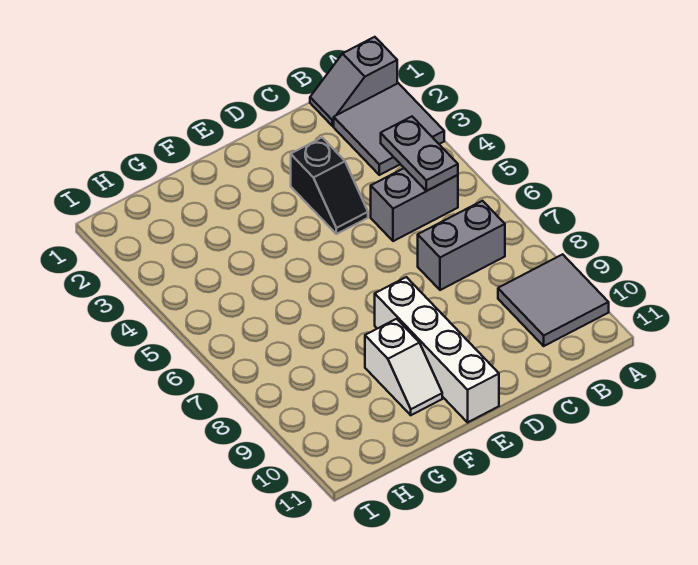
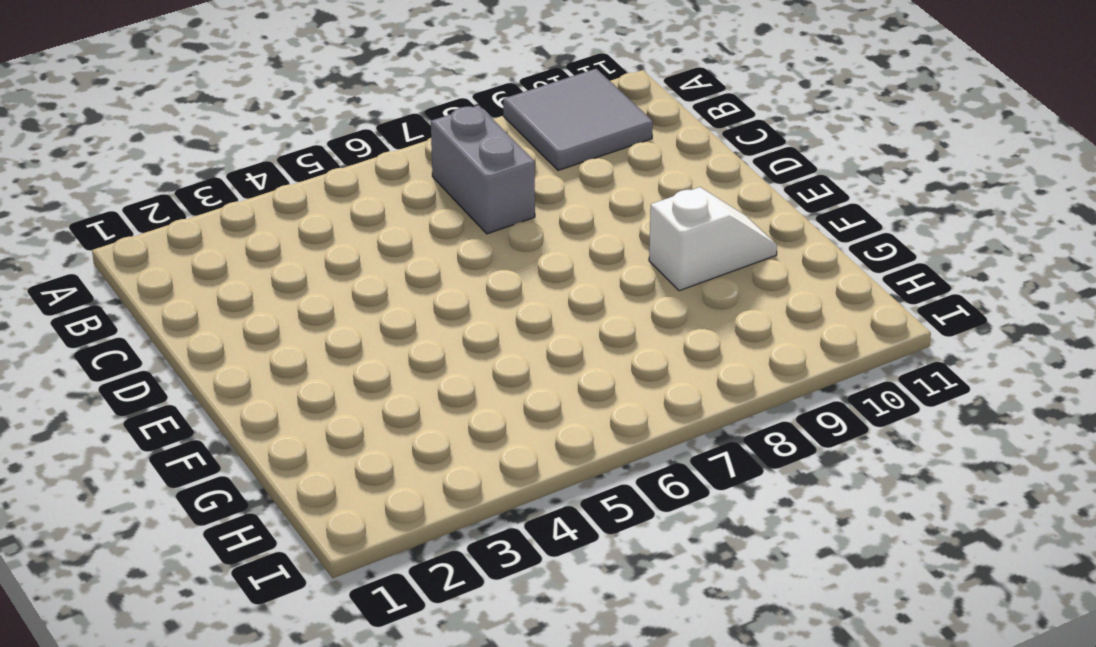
none -> grey 1x2 slope [310,37,397,126]
none -> grey 2x2 tile [334,83,444,175]

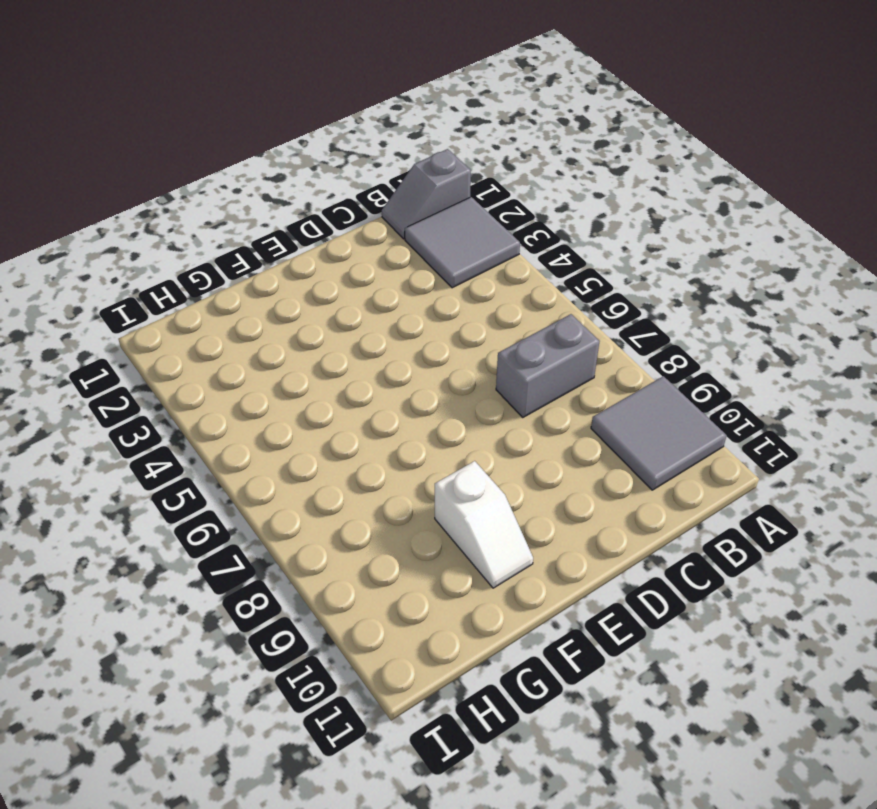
none -> grey 1x2 brick [371,168,458,241]
none -> black 1x2 slope [291,138,368,234]

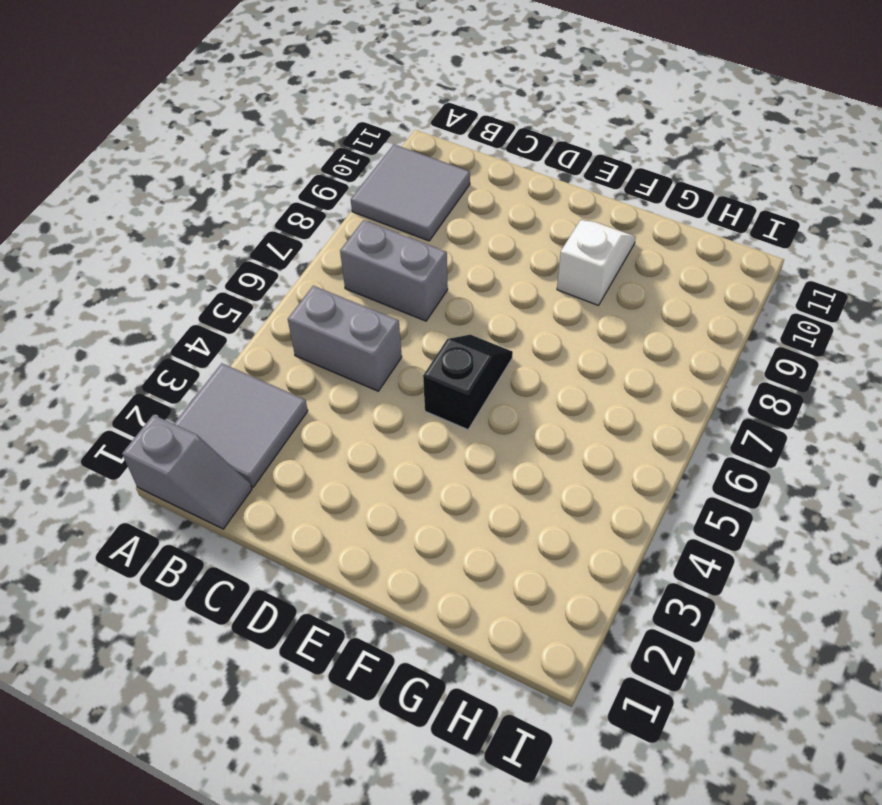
black 1x2 slope [423,335,513,430] -> black 1x2 slope moved to [291,138,368,234]
none -> white 1x4 brick [375,277,499,422]
none -> grey 1x2 plate [381,117,458,191]

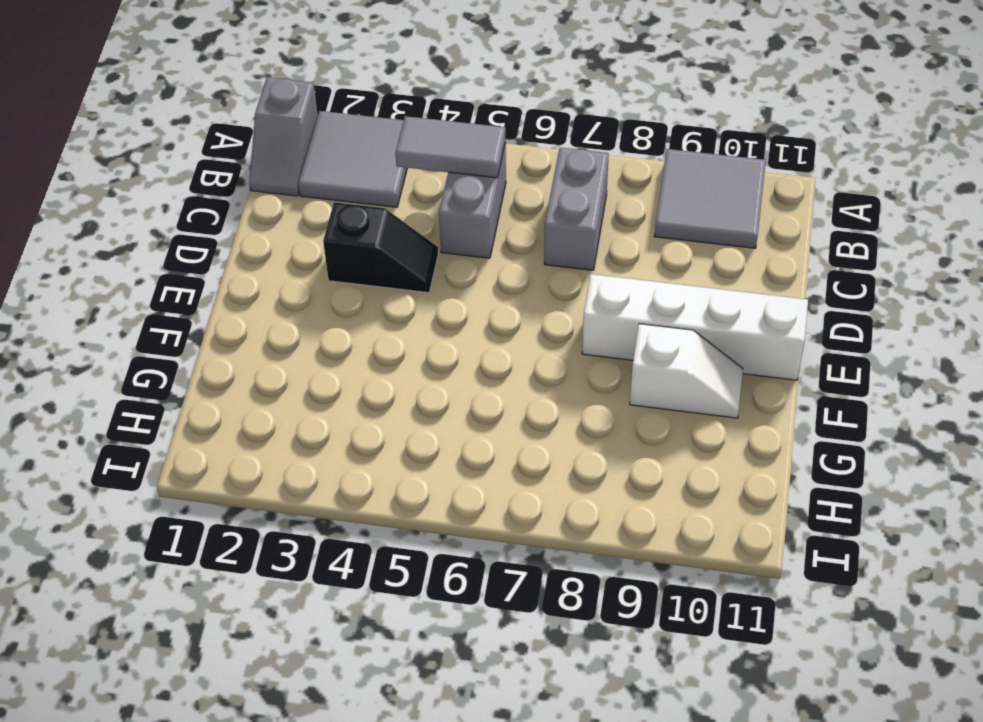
grey 1x2 tile [395,116,505,178] -> grey 1x2 plate [381,117,458,191]

